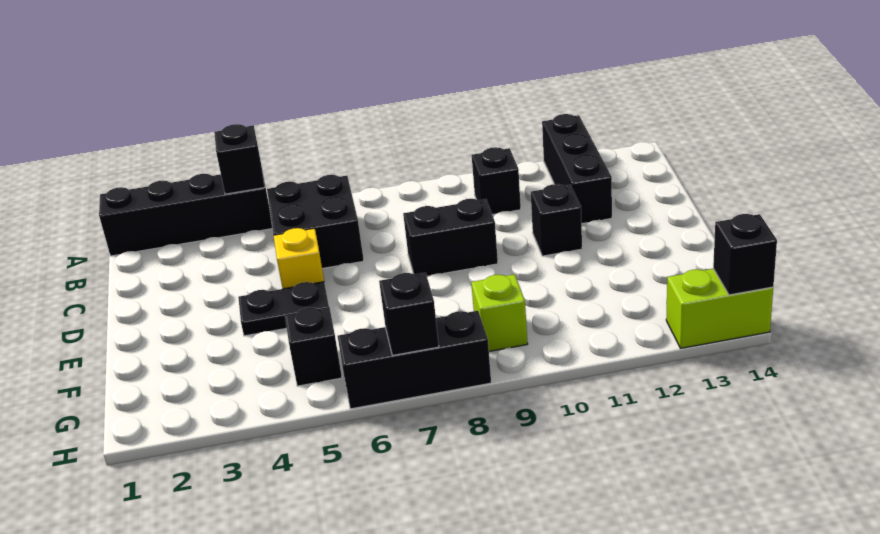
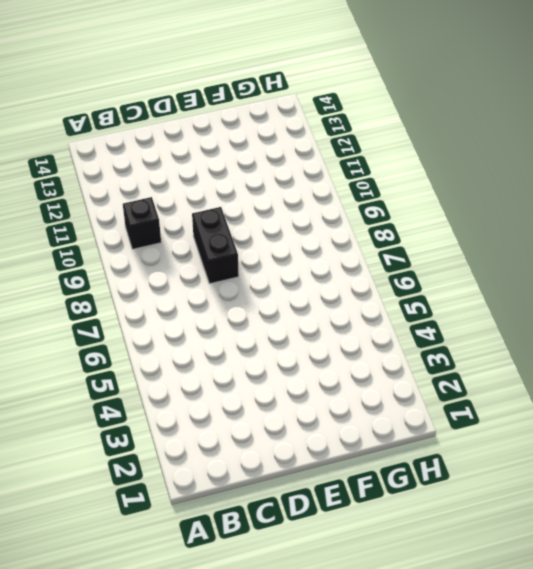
none -> black 1x4 brick [99,171,272,256]
none -> black 1x3 brick [542,114,612,224]
none -> black 2x2 brick [267,175,364,269]

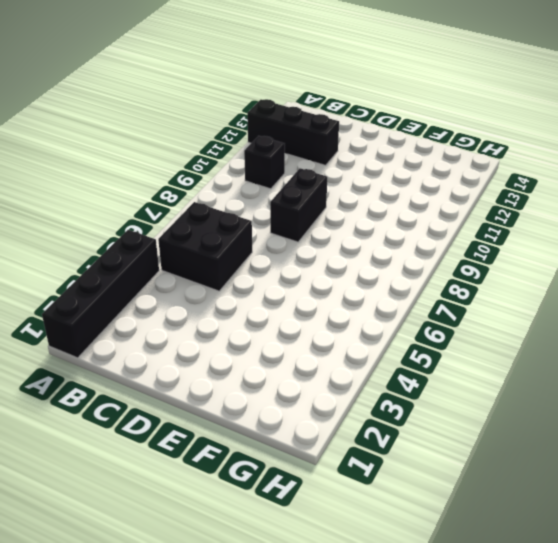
none -> yellow 1x1 brick [274,228,324,289]
none -> black 1x1 brick [531,184,582,256]
none -> black 1x2 plate [238,282,329,336]

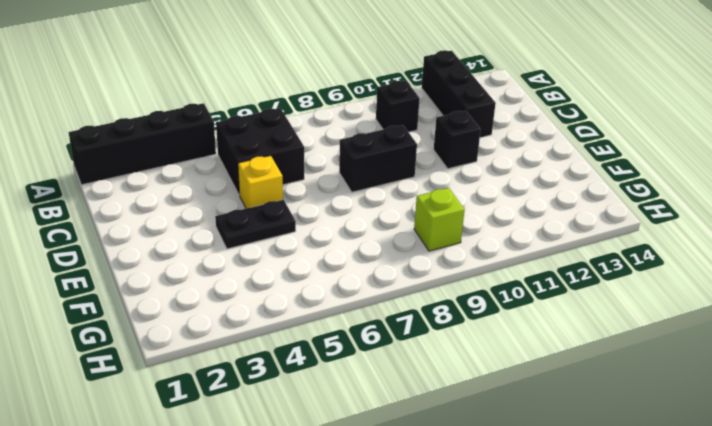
none -> black 1x1 brick [285,307,342,386]
none -> black 1x3 brick [338,311,491,409]
none -> lime 1x2 brick [666,269,773,348]

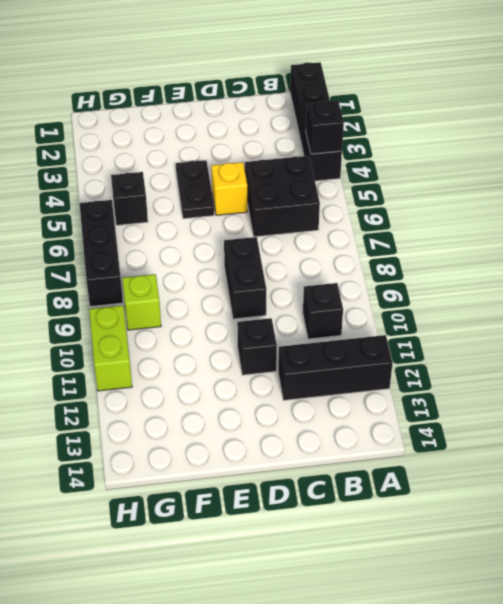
lime 1x2 brick [89,305,132,391] -> lime 1x2 brick moved to [666,269,773,348]
none -> black 1x1 brick [379,273,439,355]
none -> black 1x1 brick [713,214,777,295]

